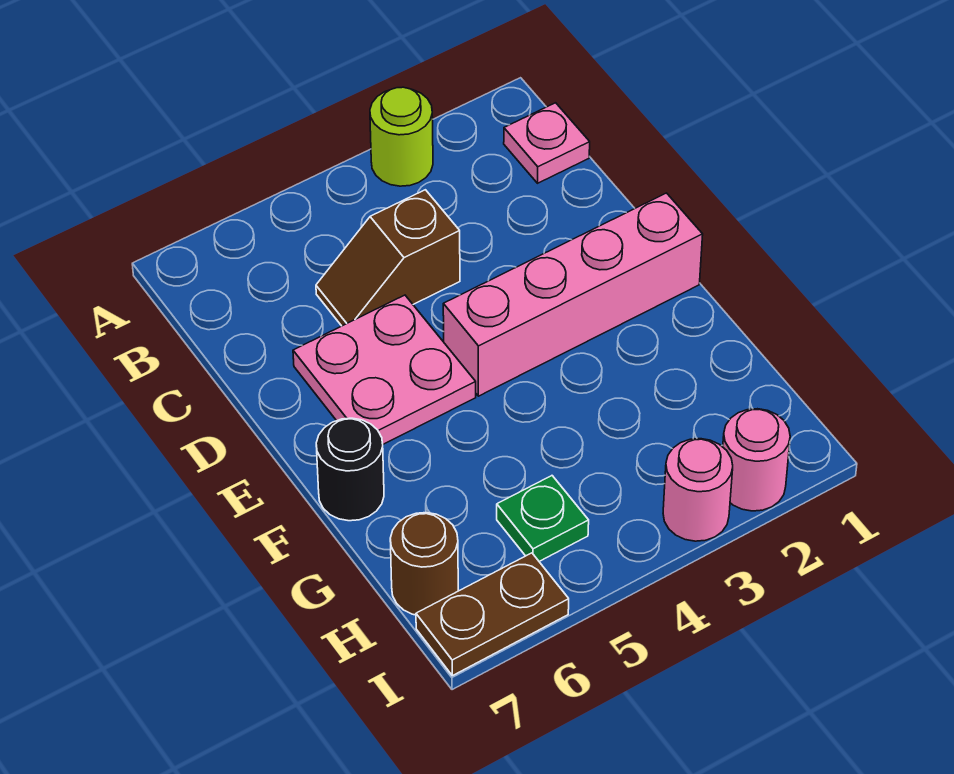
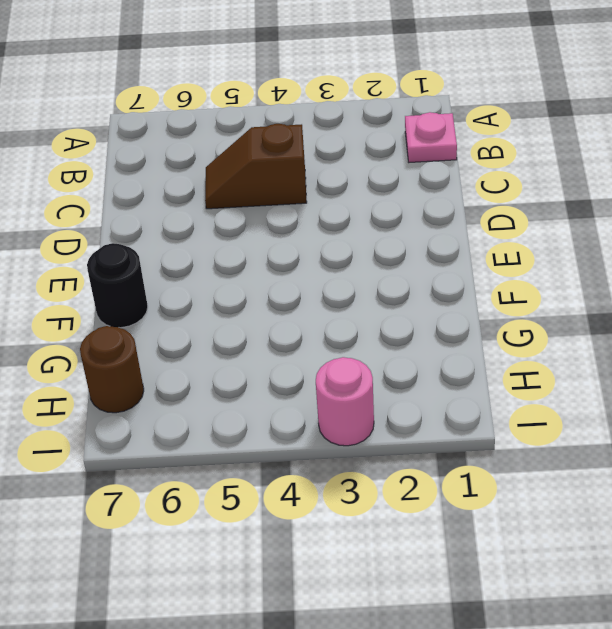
none -> lime 1x1 round brick [370,87,433,186]
none -> pink 2x2 plate [293,295,476,444]

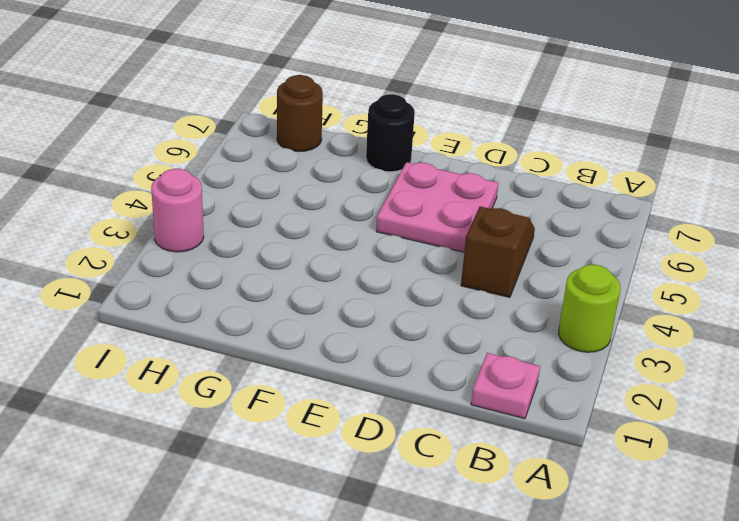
none -> pink 1x4 brick [443,193,703,396]
none -> green 1x1 plate [497,476,589,561]

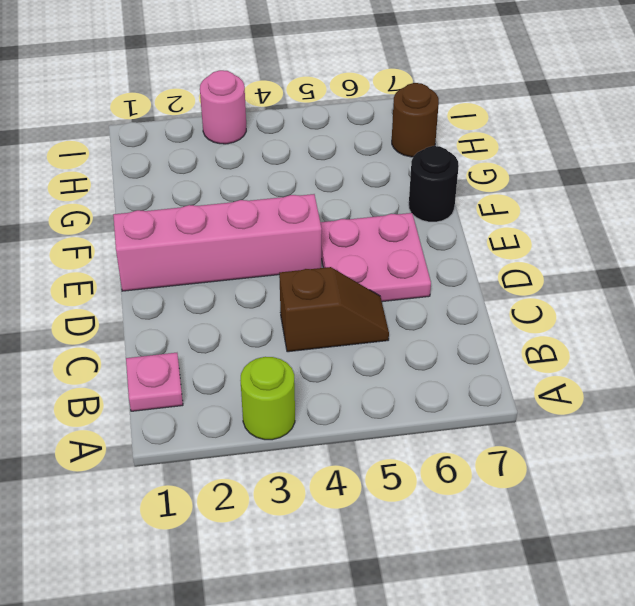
none -> green 1x1 plate [497,476,589,561]
none -> pink 1x1 round brick [723,409,790,511]

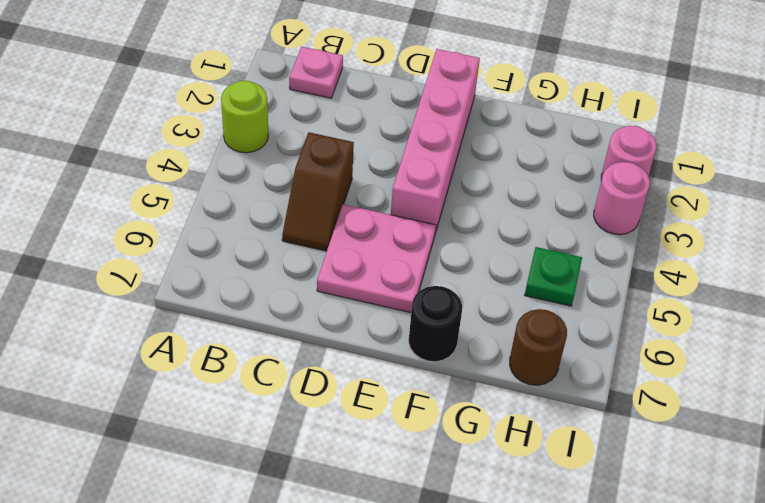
none -> brown 1x2 plate [416,553,569,676]

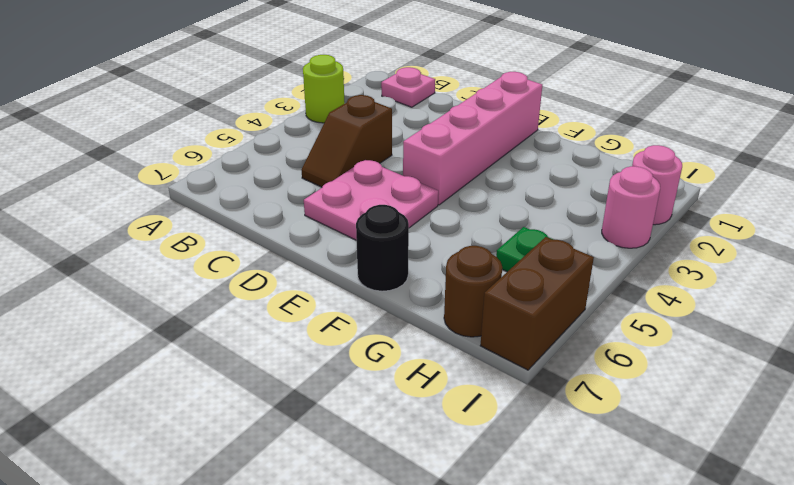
brown 1x2 brick [480,237,594,370] -> brown 1x2 plate [416,553,569,676]

